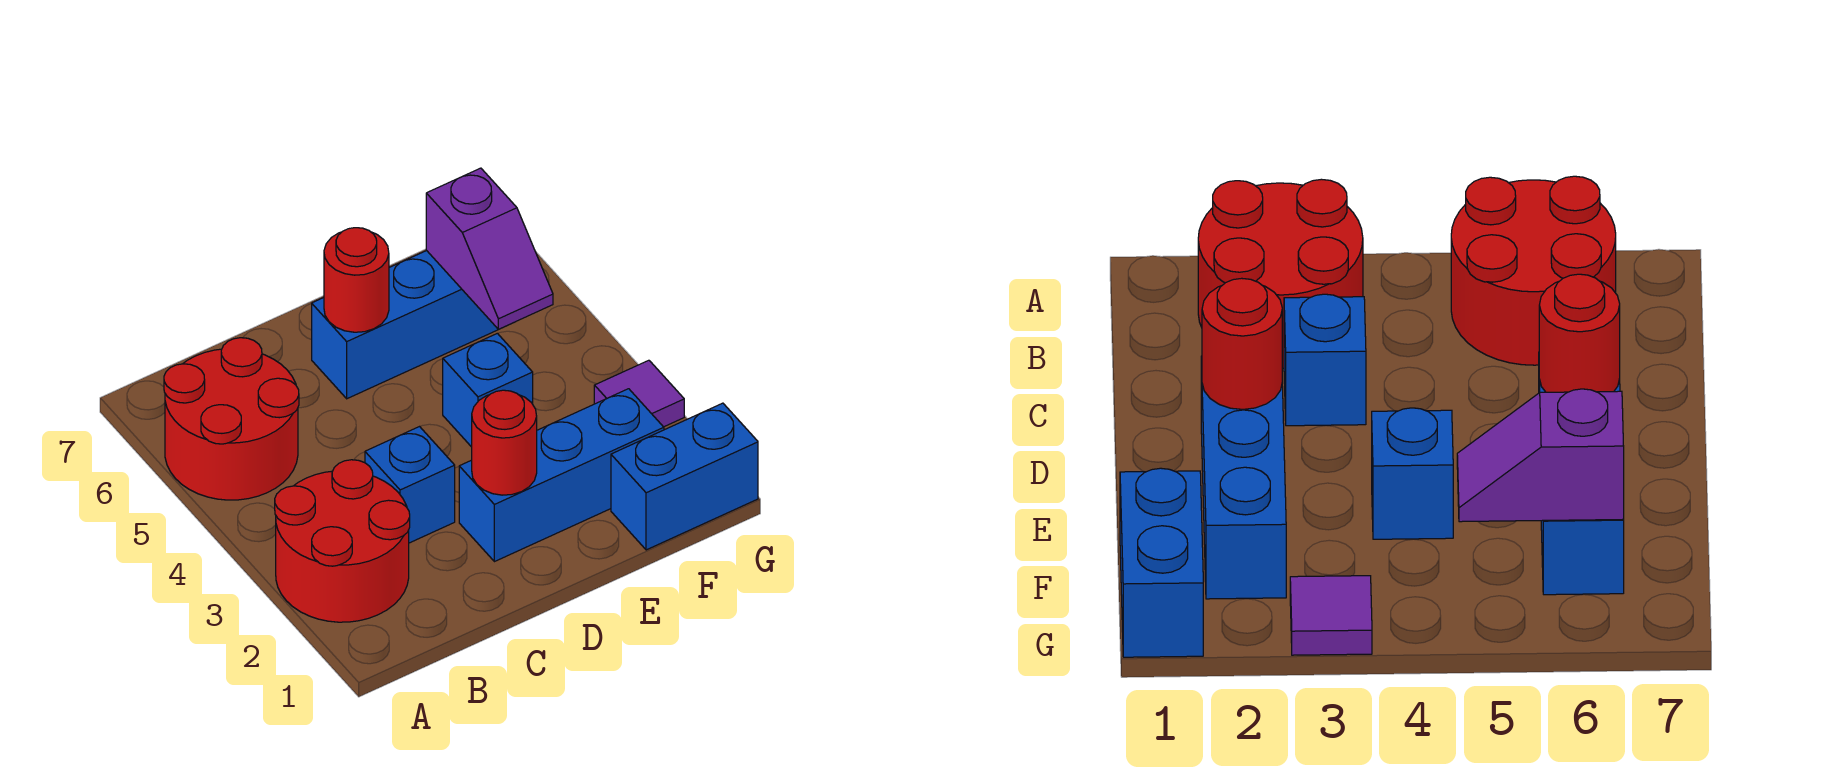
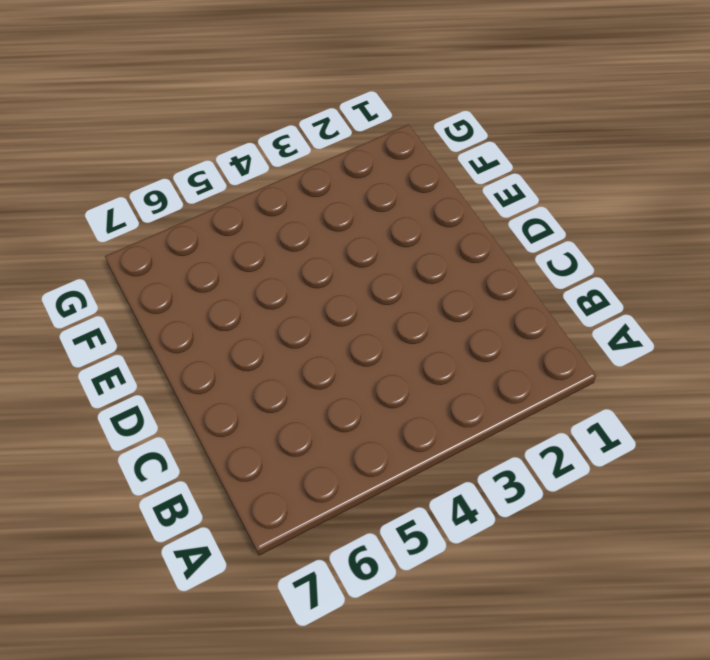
none -> red 2x2 round brick [275,460,410,622]
none -> red 2x2 round brick [164,338,299,500]

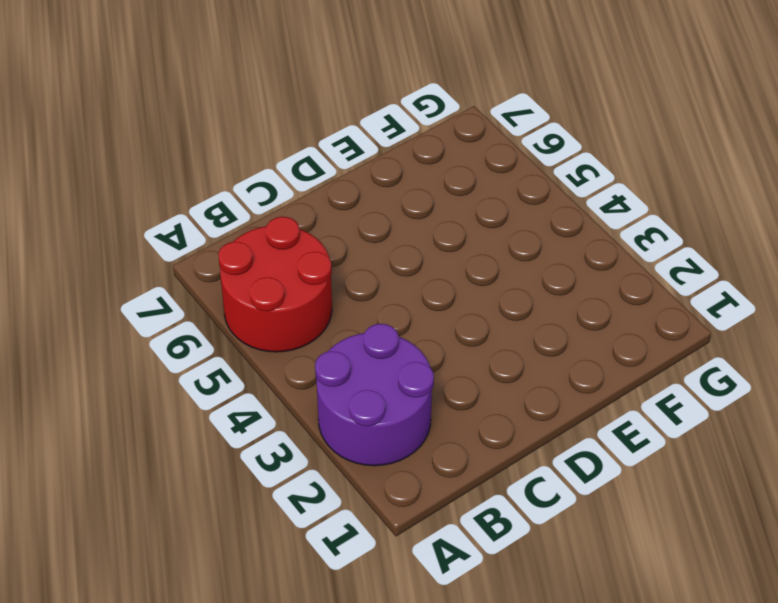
purple 2x2 round brick [315,324,434,466] -> red 2x2 round brick [275,460,410,622]
none -> blue 1x1 brick [365,427,455,543]
none -> blue 1x3 brick [459,389,664,562]

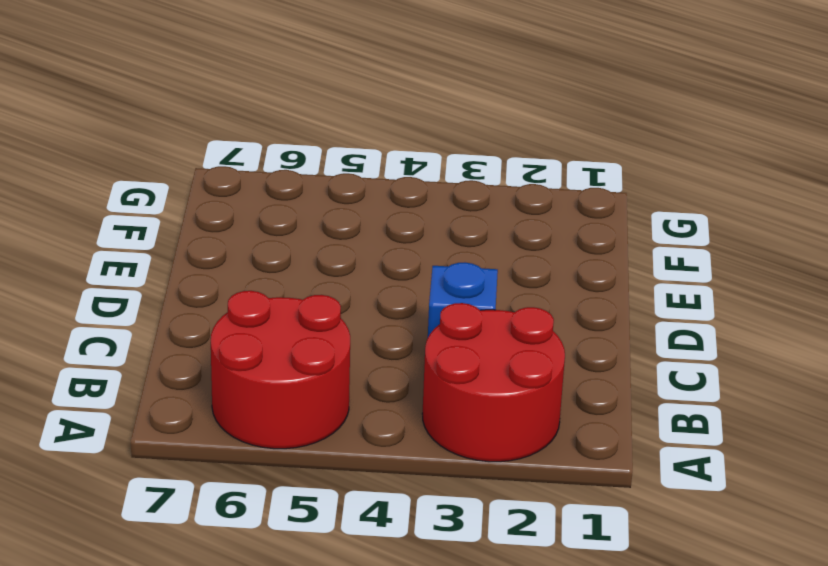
none -> blue 1x3 brick [459,389,664,562]
none -> blue 1x3 brick [312,251,499,399]

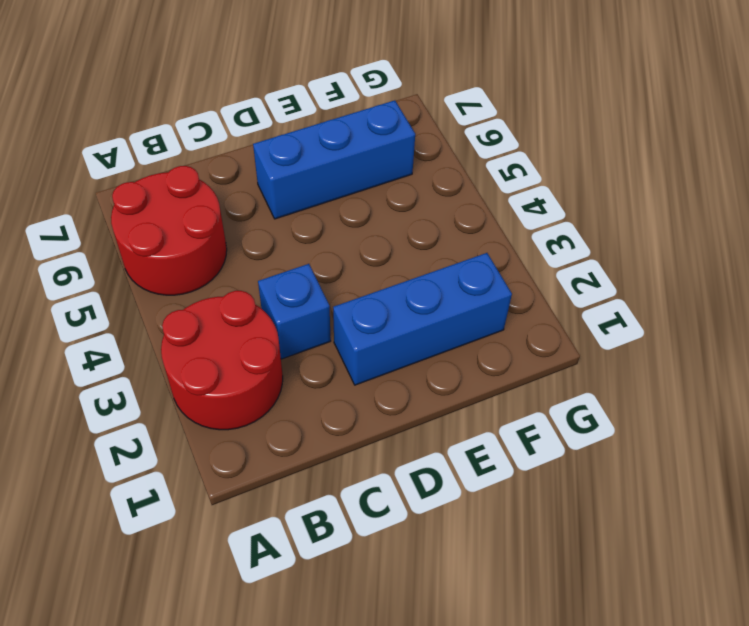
none -> blue 1x1 brick [443,333,533,447]
none -> blue 1x2 brick [611,403,758,550]

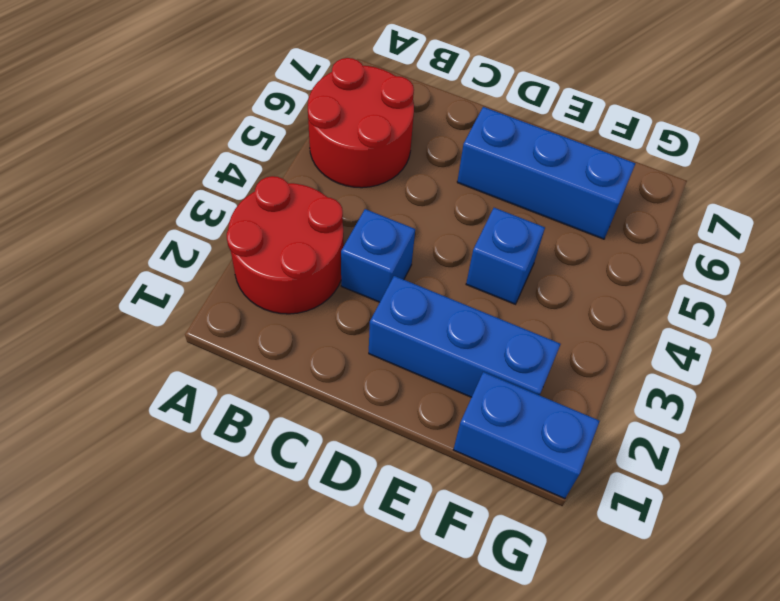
none -> purple 1x1 tile [594,360,684,427]
none -> red 1x1 round brick [472,390,537,495]

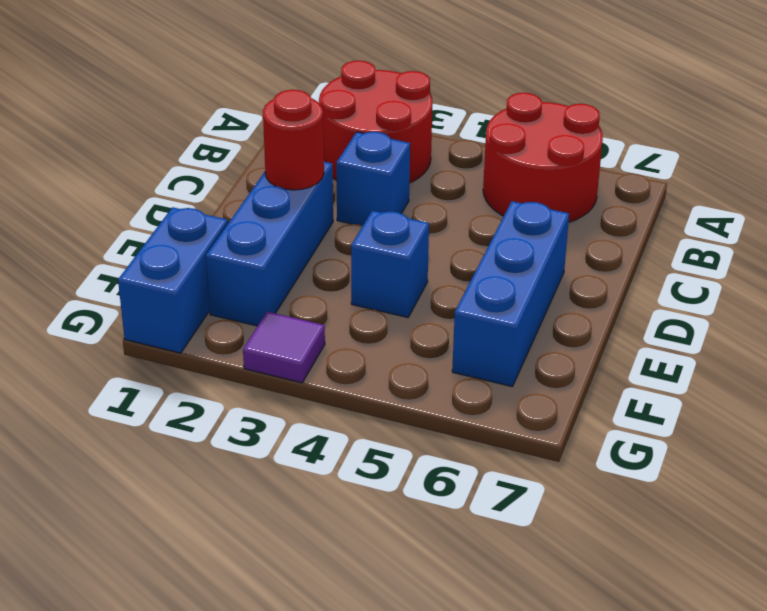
none -> red 1x1 round brick [324,228,389,332]
none -> purple 1x2 slope [426,168,553,329]

